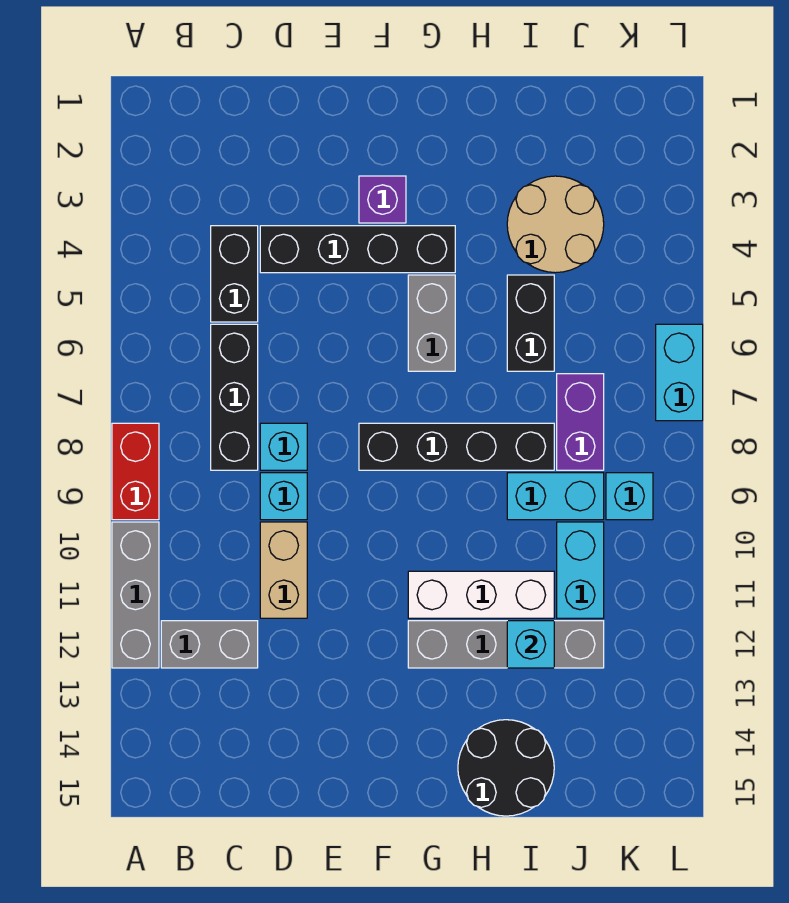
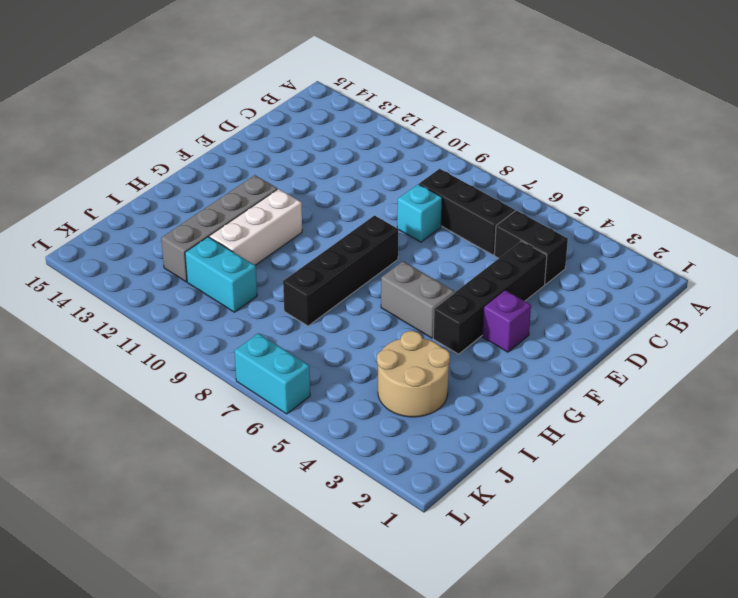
none -> red 1x2 brick [112,423,159,520]
none -> grey 1x3 brick [112,522,159,668]
none -> grey 1x2 brick [161,621,258,668]

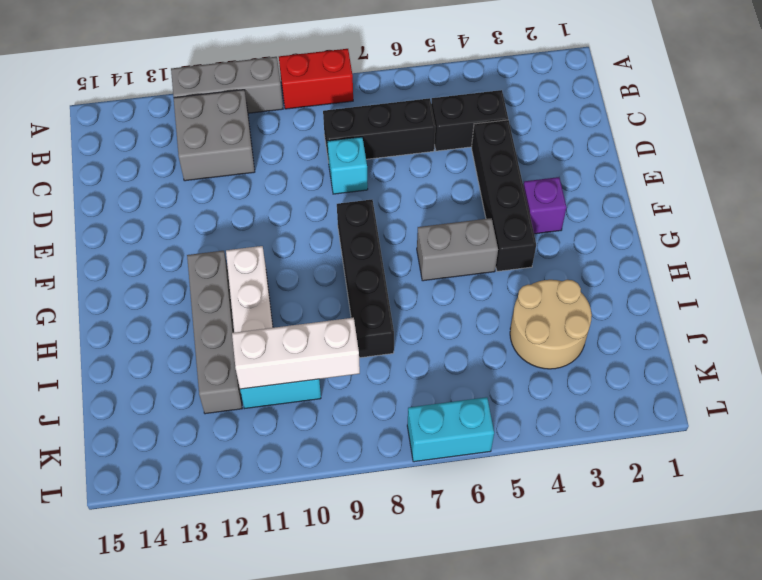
grey 2x2 brick [174,90,255,181] -> grey 1x2 brick [161,621,258,668]
white 1x3 brick [232,318,360,389] -> none
none -> cyan 1x1 brick [260,473,307,520]
none -> tan 1x2 brick [260,522,307,618]
none -> black 2x2 round brick [458,720,554,816]

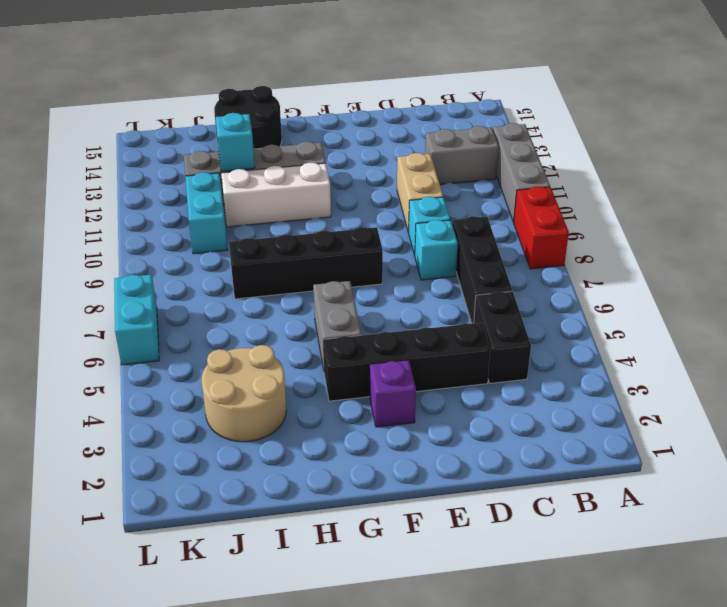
none -> black 1x2 brick [507,275,554,371]
none -> cyan 1x2 brick [507,473,604,520]
none -> purple 1x2 brick [557,374,604,470]

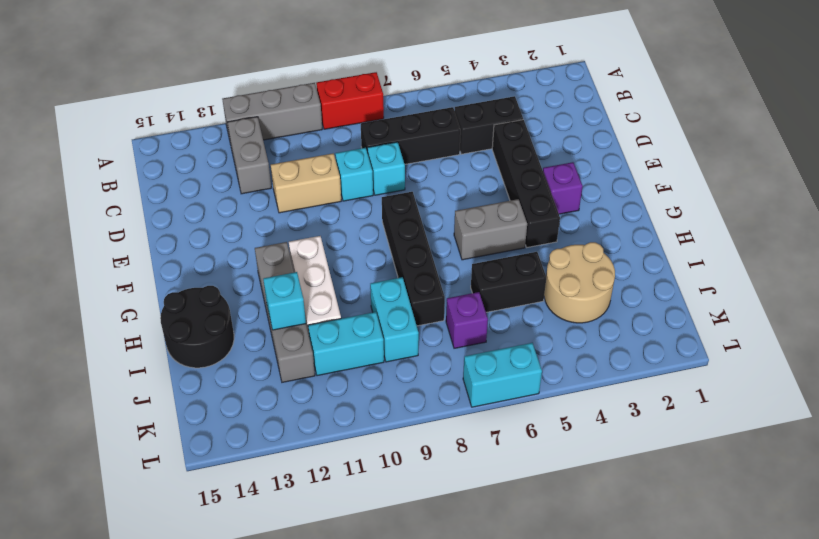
purple 1x1 brick [446,292,488,348] -> purple 1x2 brick [557,374,604,470]
none -> cyan 1x1 brick [606,473,653,520]

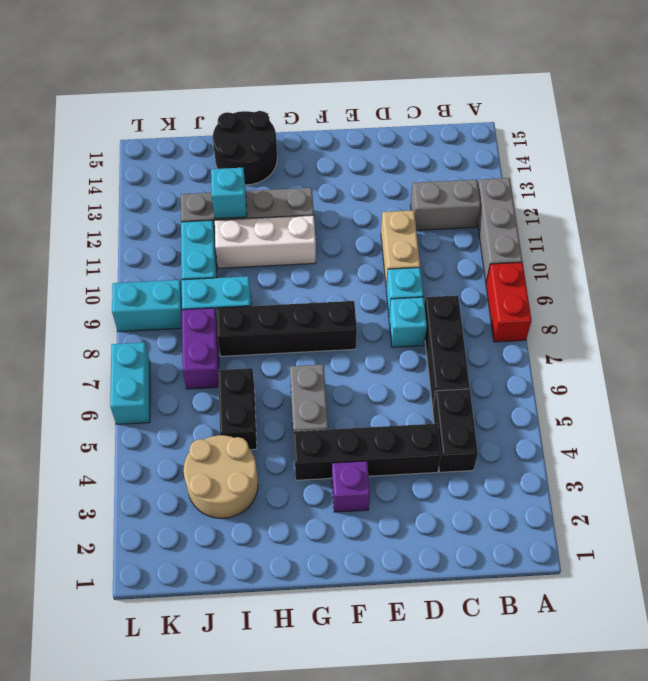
cyan 1x2 brick [112,280,182,332] -> cyan 1x1 brick [606,473,653,520]

